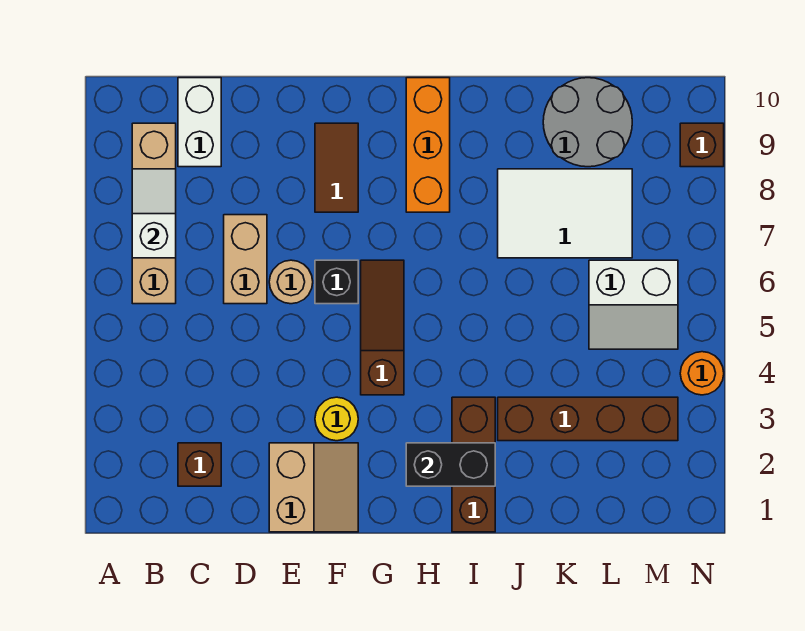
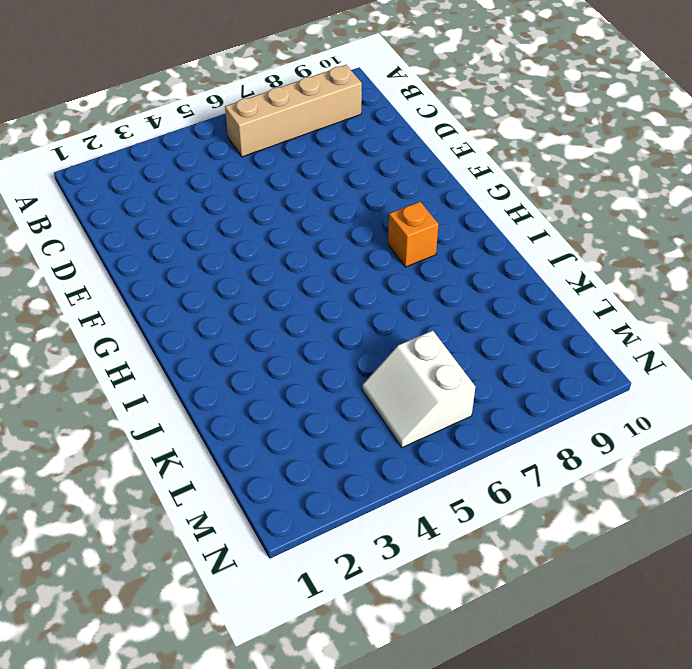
orange 1x1 brick [388,202,439,267] -> orange 1x3 brick [406,78,450,212]
none -> brown 1x1 brick [178,443,221,486]
none -> white 1x2 brick [178,78,221,167]
none -> tan 1x2 brick [224,215,267,304]

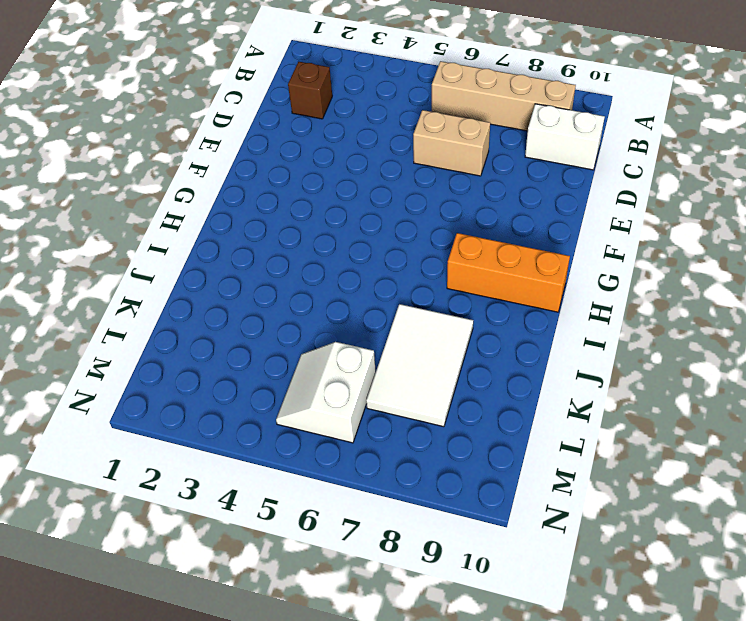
none -> tan 2x2 slope [269,443,358,532]
none -> tan 1x1 round brick [269,260,313,304]
none -> yellow 1x1 round brick [315,397,358,441]

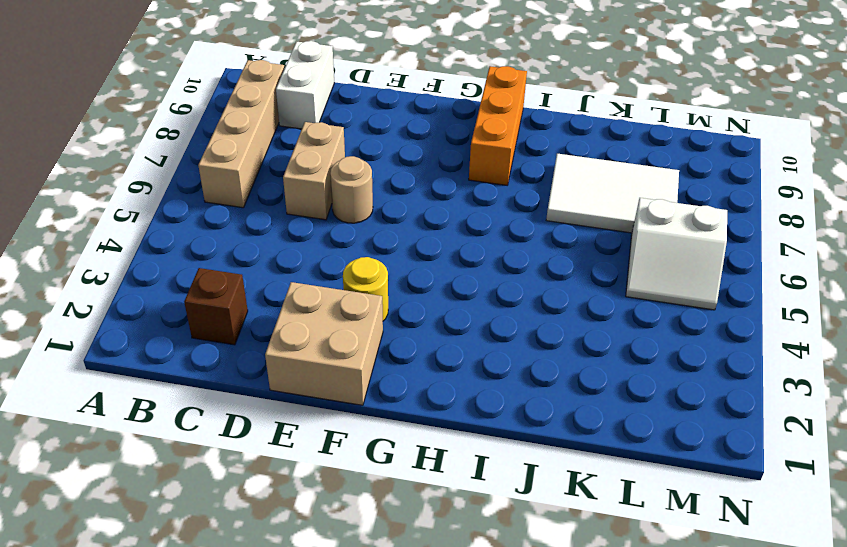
tan 2x2 brick [265,282,383,405] -> tan 2x2 slope [269,443,358,532]
none -> black 1x1 brick [315,260,358,304]
none -> brown 1x2 tile [315,123,358,212]
none -> brown 1x3 slope [361,260,404,395]

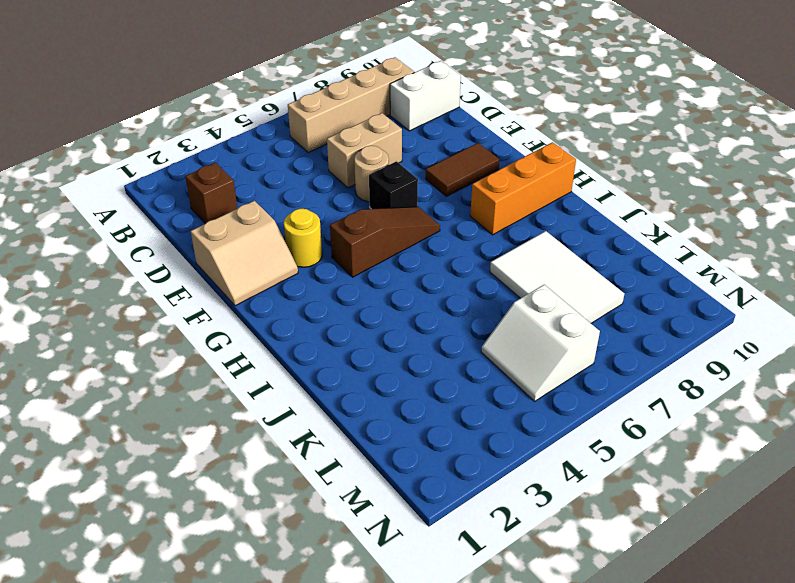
none -> brown 1x3 brick [452,397,495,532]
none -> brown 1x4 brick [498,397,678,441]
none -> grey 2x2 round brick [543,78,632,167]

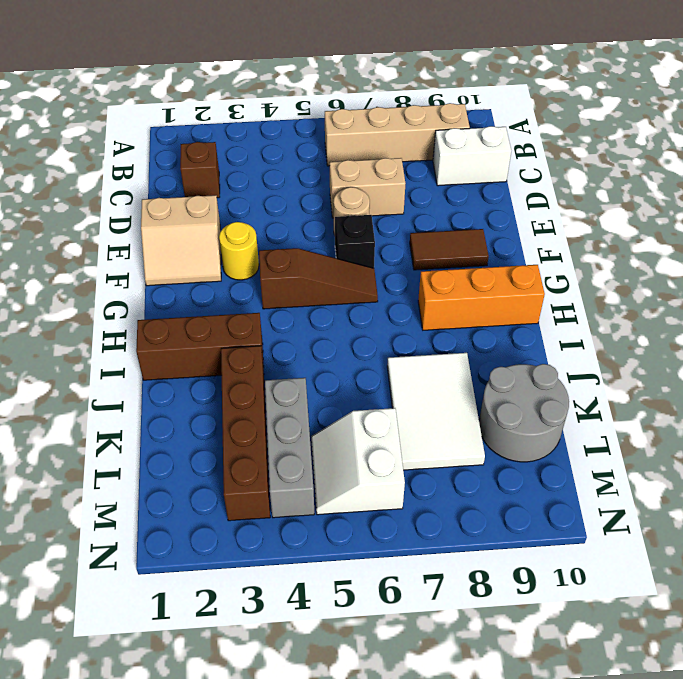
grey 1x3 brick [265,378,314,518] -> none
none -> orange 1x1 round brick [680,352,724,395]
none -> brown 1x1 brick [680,123,724,167]
none -> white 1x2 slope [132,169,176,258]

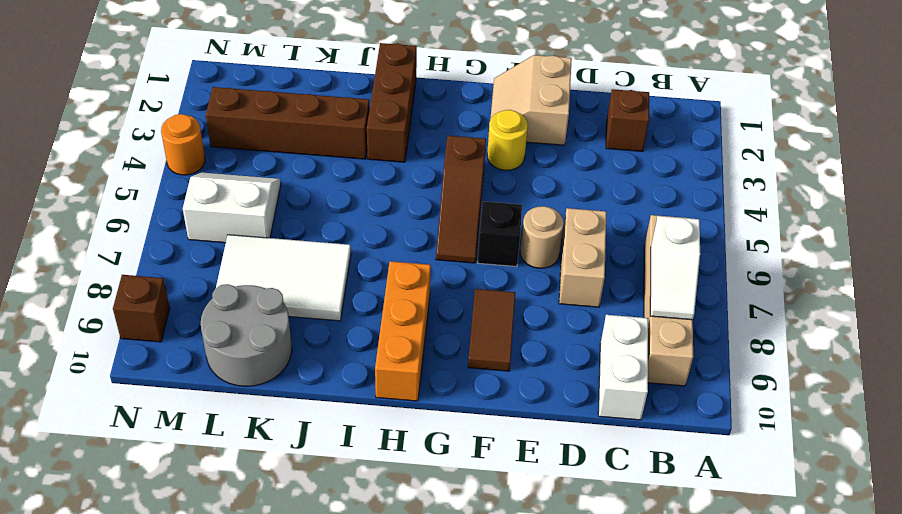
none -> black 1x2 brick [406,443,495,486]

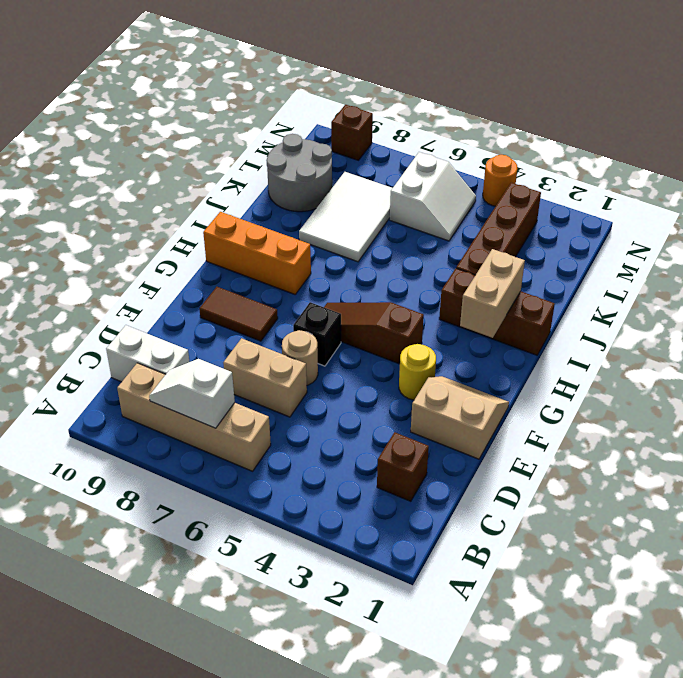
tan 1x2 brick [460,249,525,338] -> black 1x2 brick [406,443,495,486]

